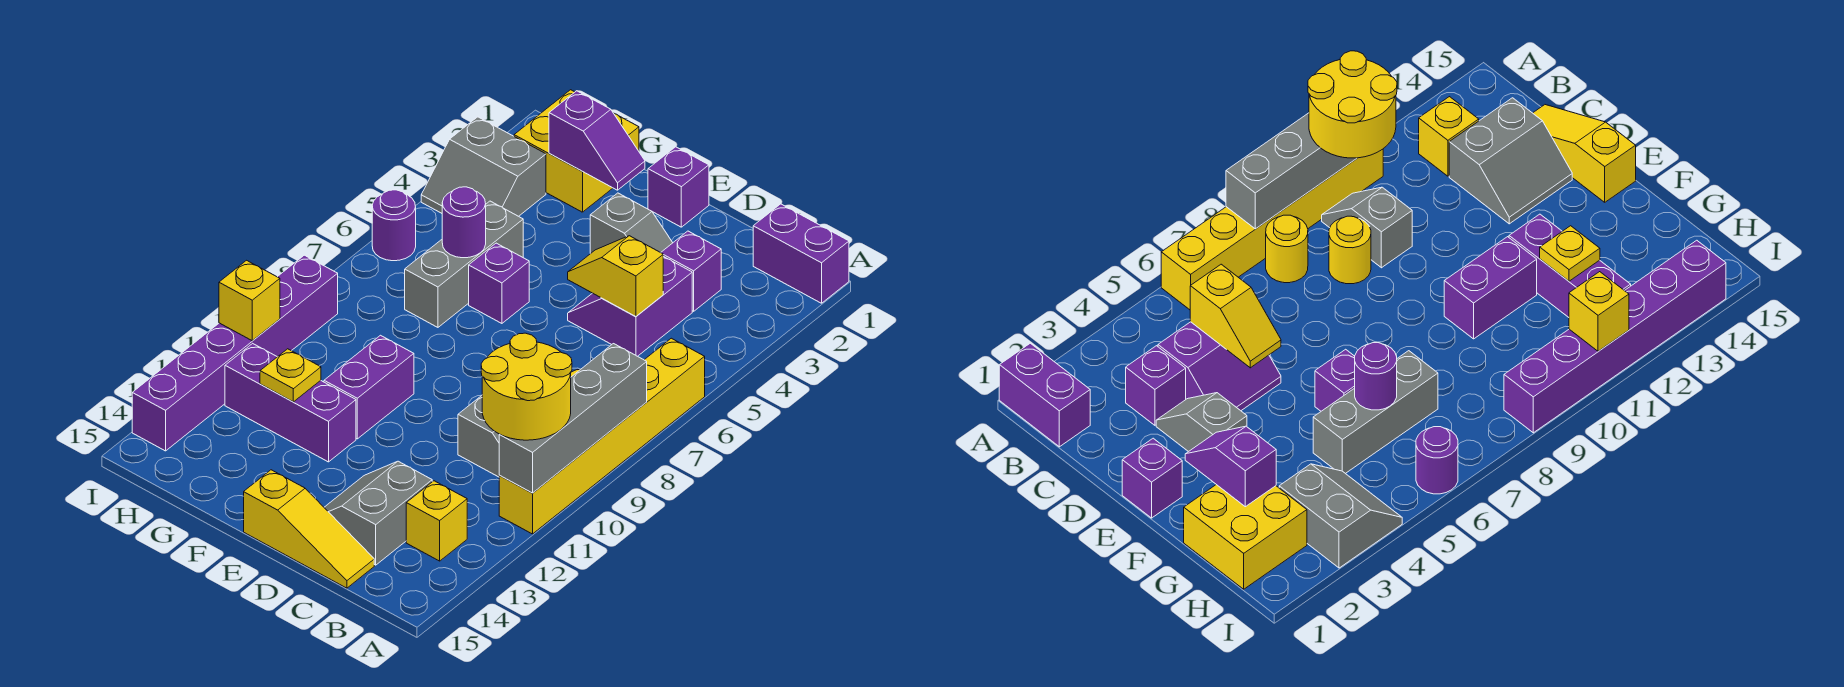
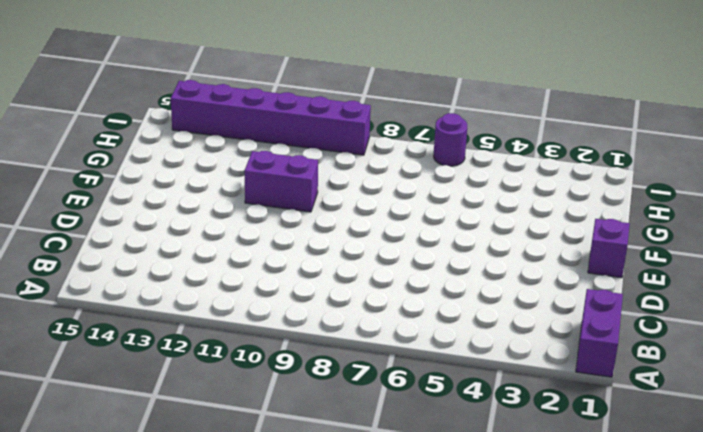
none -> yellow 1x6 brick [499,338,705,534]
none -> yellow 1x1 round brick [1266,215,1308,283]
none -> grey 1x2 slope [458,396,500,477]

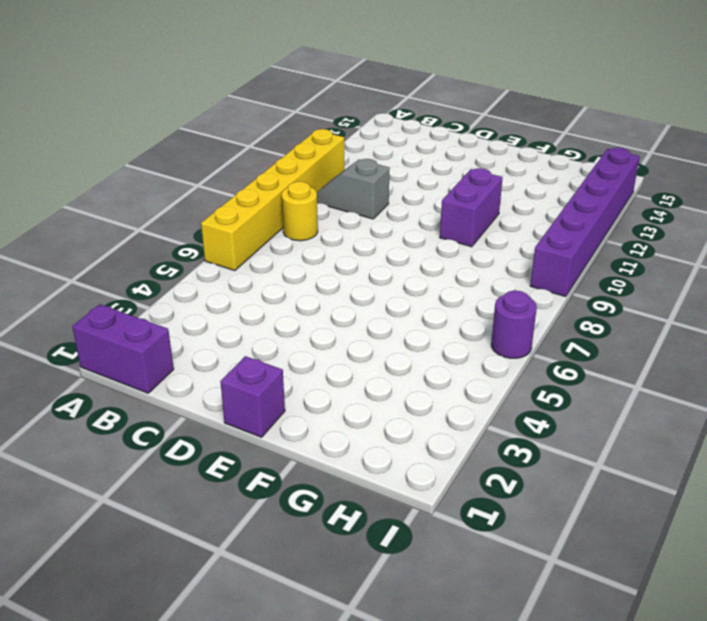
none -> yellow 1x1 brick [406,481,467,561]
none -> purple 1x1 brick [661,231,721,311]
none -> purple 2x2 slope [568,256,692,356]

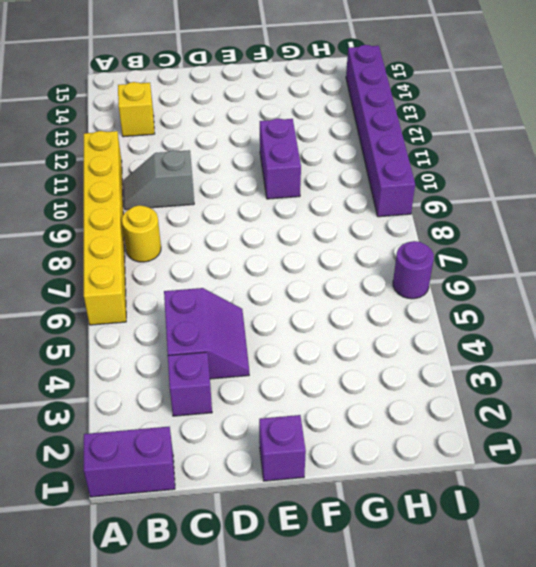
none -> yellow 1x1 round brick [1329,216,1371,284]
none -> grey 2x2 slope [324,461,432,565]
none -> yellow 1x3 slope [244,470,374,588]

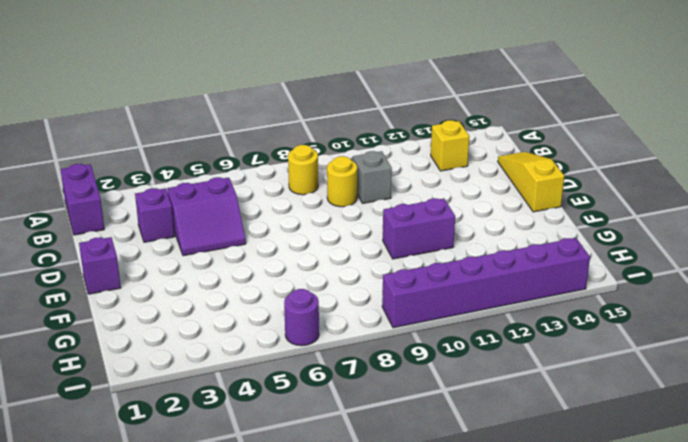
none -> yellow 1x6 brick [499,338,705,534]
none -> grey 2x2 slope [324,461,432,565]
none -> grey 1x2 slope [590,193,673,254]

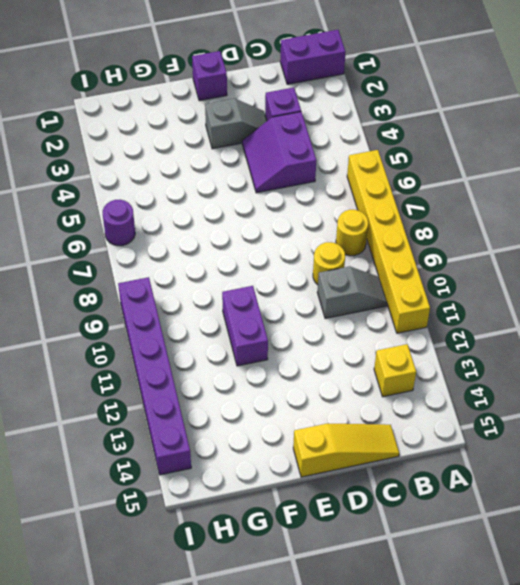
none -> grey 2x2 slope [324,461,432,565]
none -> purple 1x1 brick [469,243,529,323]
none -> purple 1x3 brick [225,343,356,462]

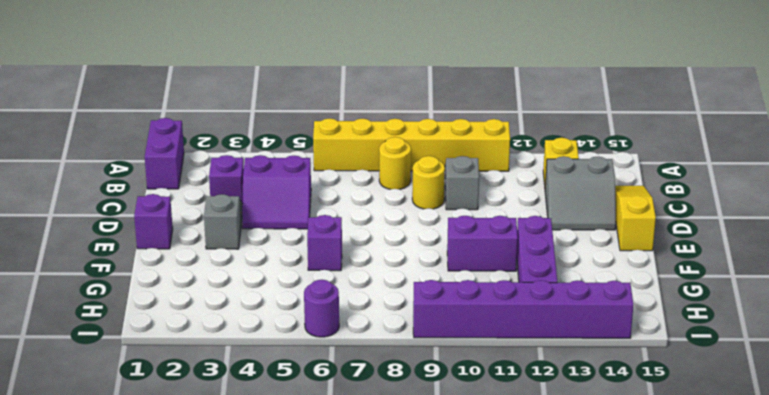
none -> yellow 2x2 brick [514,90,639,212]
none -> grey 1x3 brick [405,201,523,327]
none -> grey 2x2 slope [421,117,546,216]

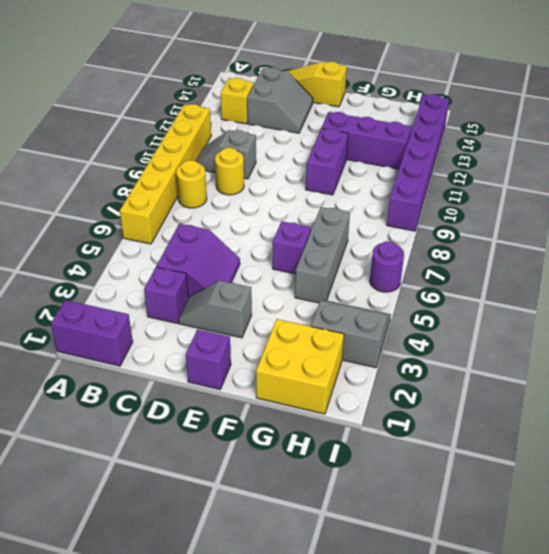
none -> grey 1x4 brick [499,344,647,493]
none -> yellow 1x2 slope [568,236,663,316]
none -> purple 1x2 slope [549,91,645,190]

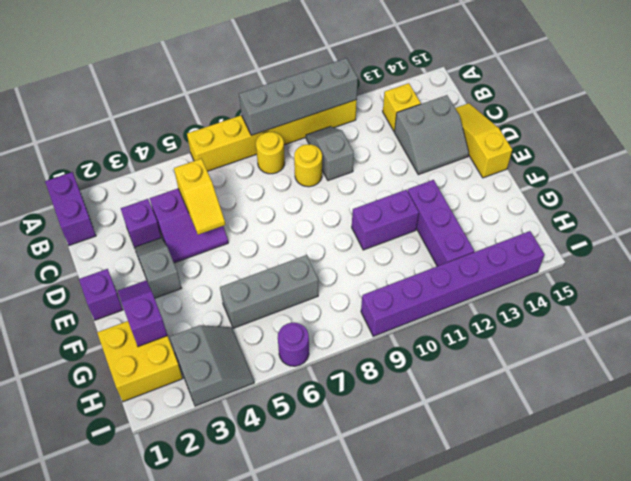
none -> purple 1x1 brick [469,243,529,323]
none -> purple 1x1 round brick [442,187,486,258]
none -> yellow 1x1 plate [260,349,321,402]

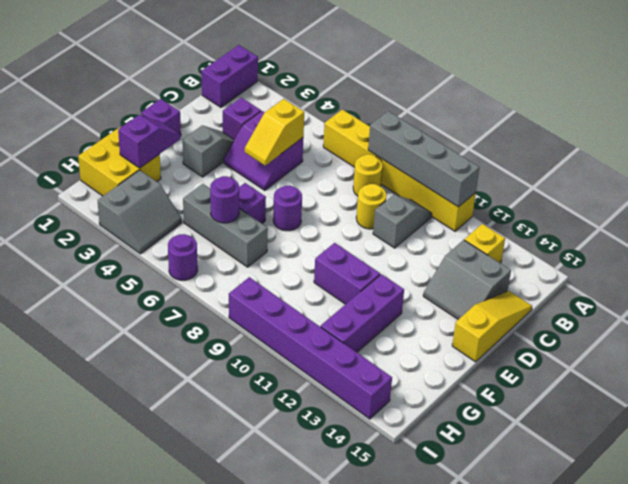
purple 1x1 round brick [273,186,302,231] -> none
none -> yellow 1x1 plate [260,349,321,402]
none -> yellow 1x1 brick [219,260,280,341]
none -> yellow 2x2 round brick [481,333,572,440]

